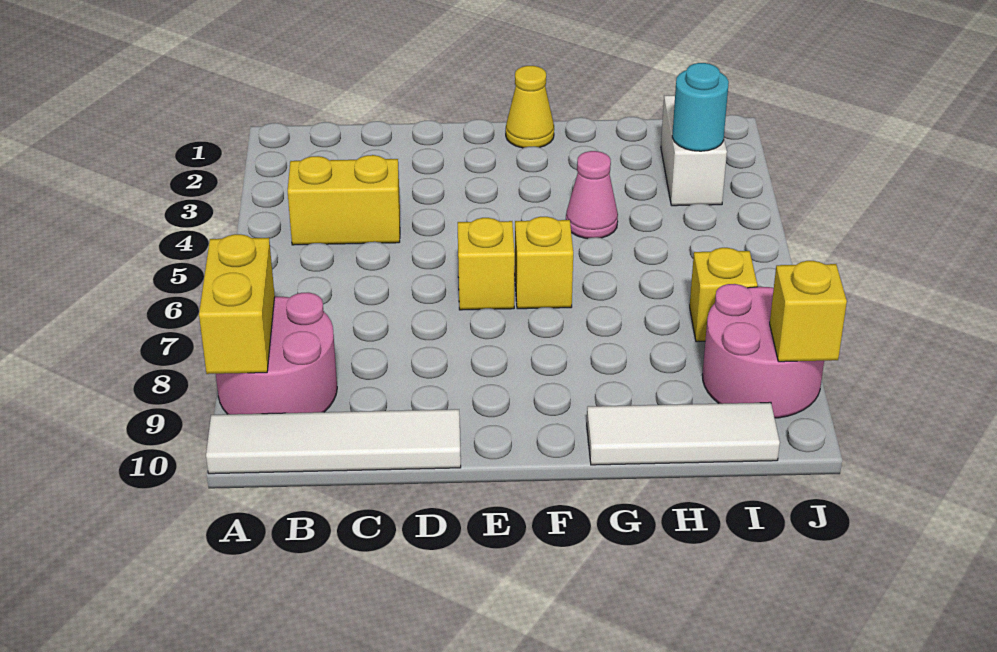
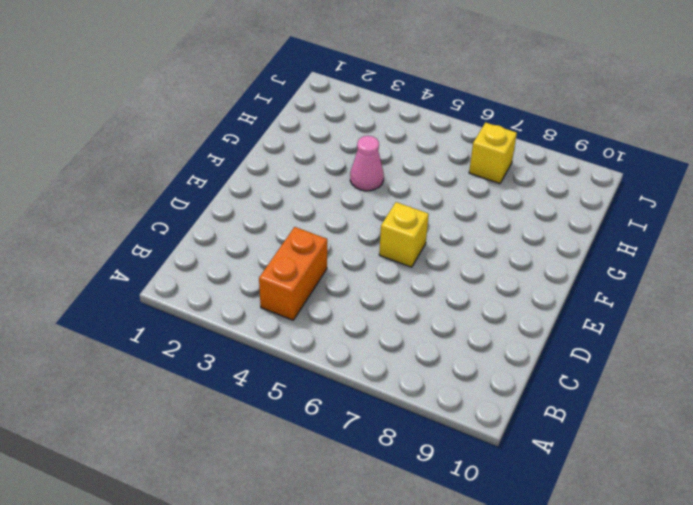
orange 1x2 brick [259,227,327,320] -> yellow 1x2 brick [288,155,400,245]
none -> pink 2x2 round brick [216,293,337,414]
none -> white 1x4 tile [206,409,461,474]
none -> yellow 1x1 cone [506,66,554,148]

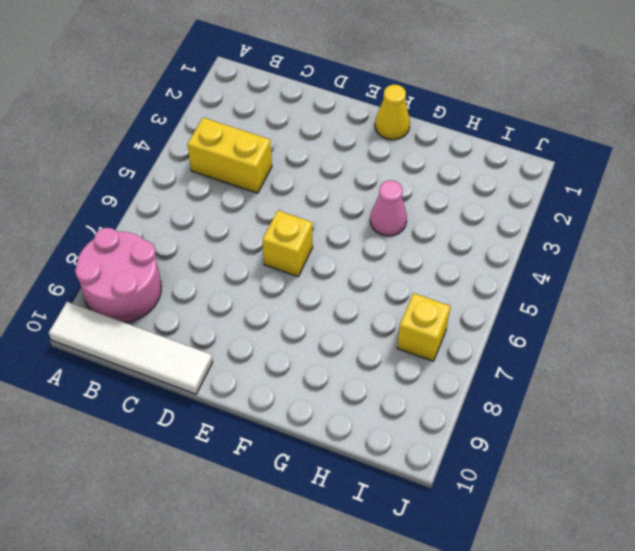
none -> yellow 1x1 brick [515,217,573,309]
none -> white 1x3 tile [587,402,780,465]
none -> white 1x2 brick [661,95,727,206]

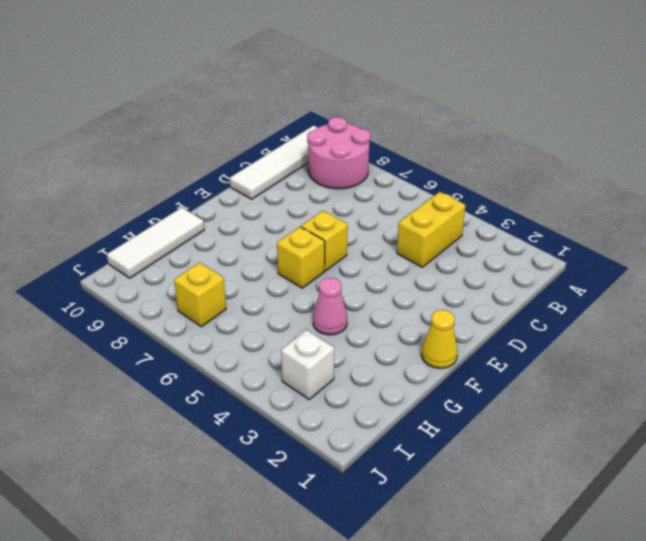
white 1x1 brick [281,330,334,399] -> white 1x2 brick [661,95,727,206]
none -> pink 2x2 round brick [702,284,824,418]
none -> yellow 1x2 brick [199,234,275,374]
none -> cyan 1x1 round brick [672,63,729,151]

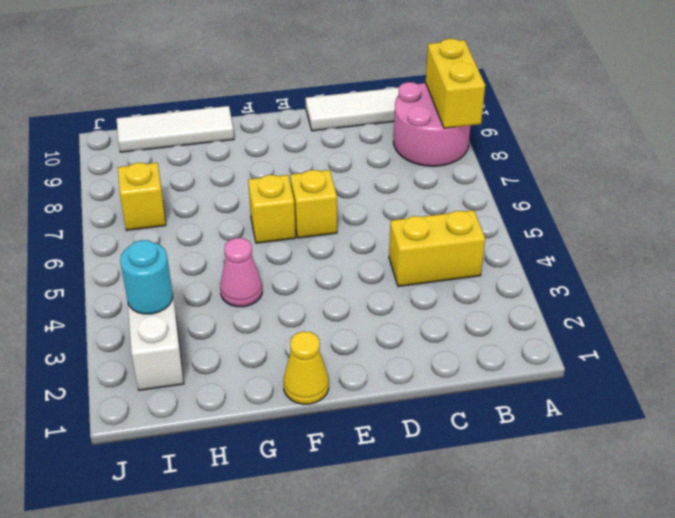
none -> pink 2x2 round brick [702,284,824,418]
none -> yellow 1x1 brick [770,261,847,362]

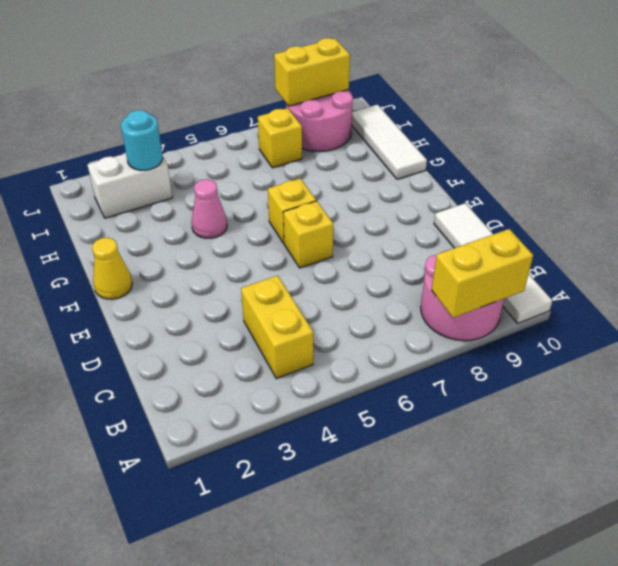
yellow 1x2 brick [274,38,350,106] -> yellow 1x1 brick [770,261,847,362]

